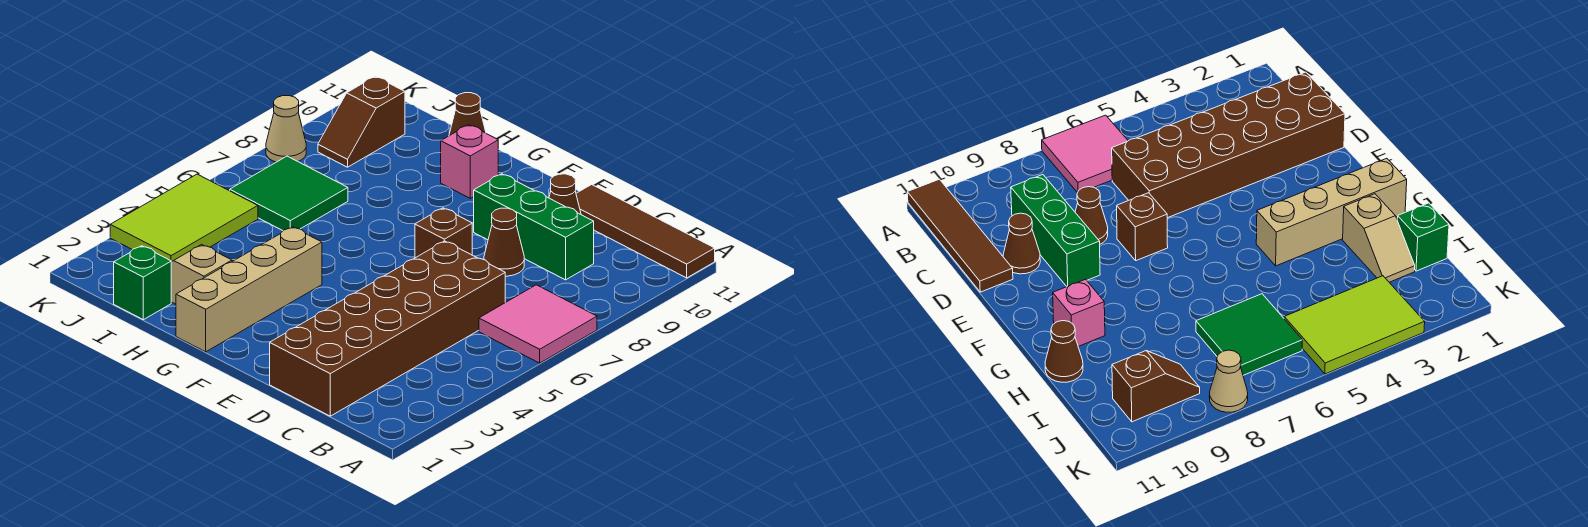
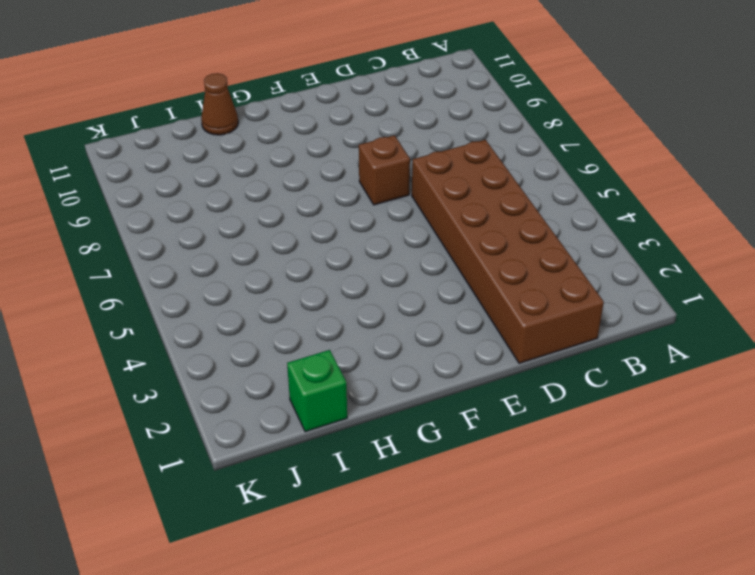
none -> pink 2x2 tile [479,285,597,363]
none -> brown 1x4 tile [576,185,715,278]
none -> green 1x3 brick [474,174,594,280]

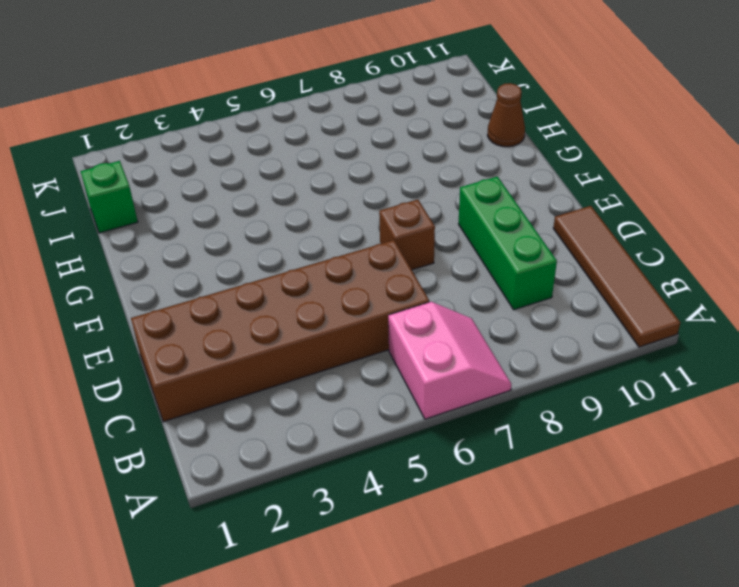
pink 2x2 slope [388,302,511,419] -> pink 2x2 tile [479,285,597,363]
none -> brown 1x1 cone [484,208,524,276]
none -> brown 1x1 cone [549,174,581,214]
none -> tan 1x4 brick [176,227,322,352]

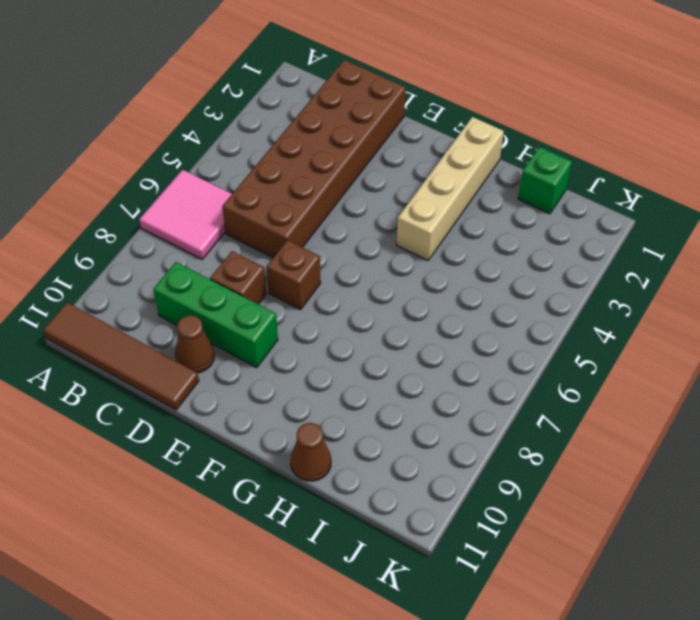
brown 1x1 brick [210,251,266,304] -> brown 1x1 cone [484,208,524,276]
none -> pink 1x1 brick [441,125,498,198]
none -> tan 1x2 slope [171,244,232,304]
none -> green 2x2 tile [230,156,348,231]

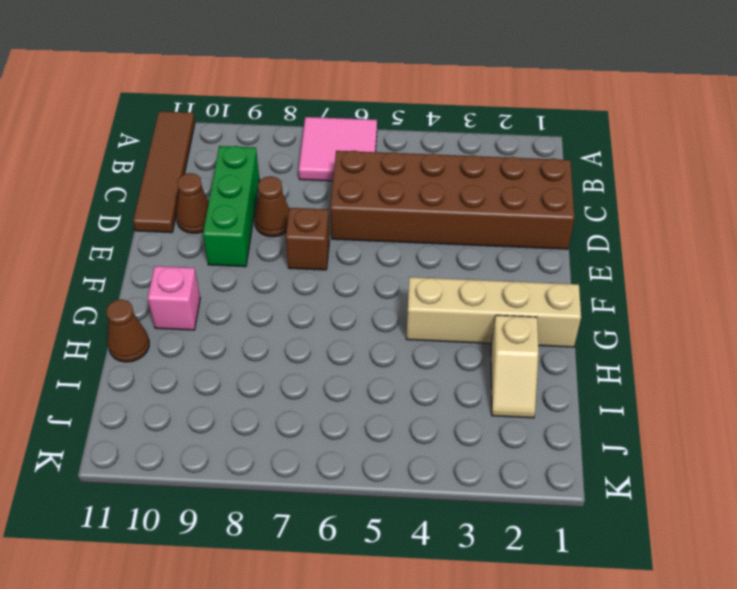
none -> green 1x1 brick [114,246,171,320]
none -> green 2x2 tile [230,156,348,231]
none -> lime 2x3 tile [110,174,258,262]

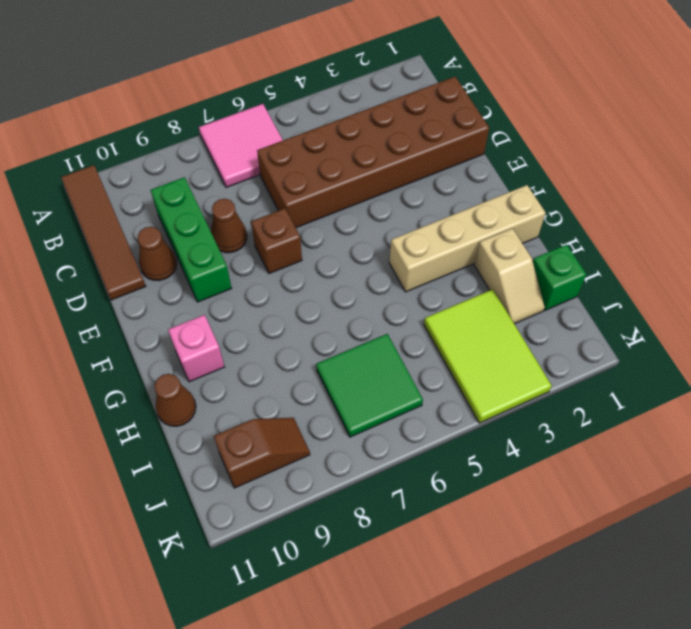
lime 2x3 tile [424,289,552,423] -> lime 2x3 tile turned to [110,174,258,262]
none -> tan 1x1 cone [266,96,306,162]

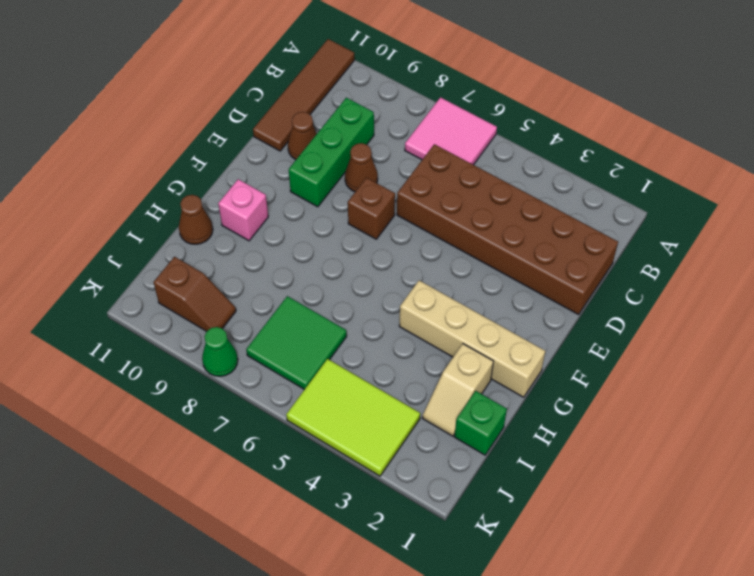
green 1x1 cone [202,327,238,376] -> tan 1x1 cone [266,96,306,162]

